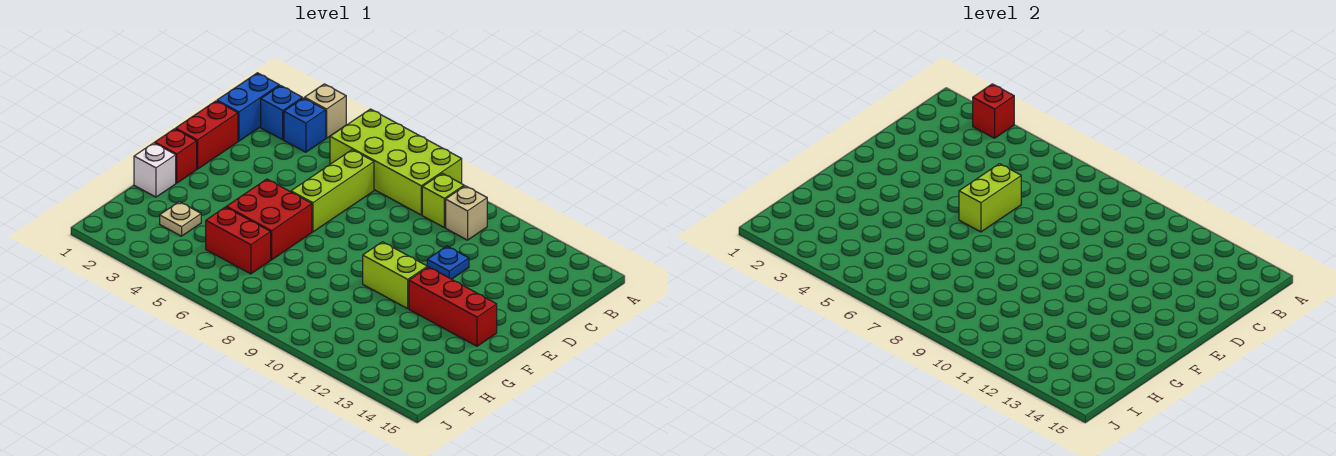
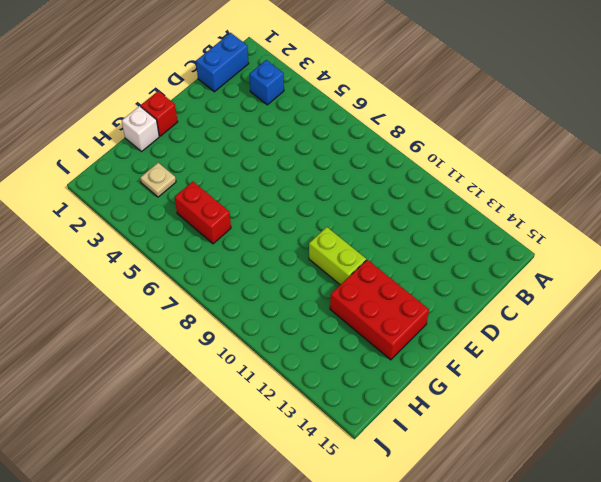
red 2x3 brick [330,260,429,360] -> red 1x3 brick [409,267,497,346]
none -> tan 1x1 brick [305,84,346,138]
none -> lime 2x4 brick [330,109,462,215]
none -> blue 1x1 brick [261,86,302,140]

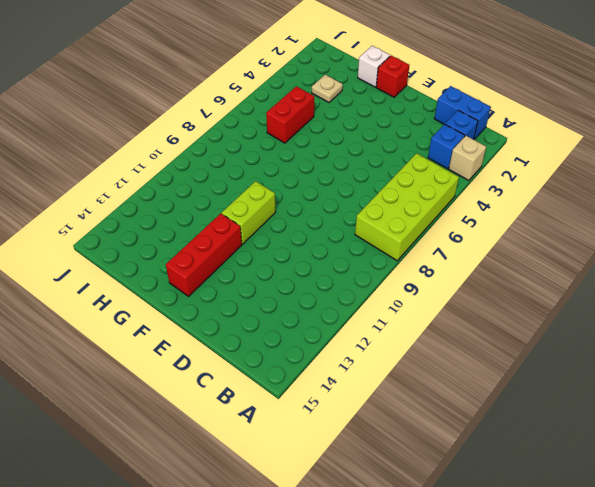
none -> lime 1x1 brick [422,173,464,228]
none -> tan 1x1 brick [446,186,487,240]
none -> lime 1x3 brick [291,150,374,232]

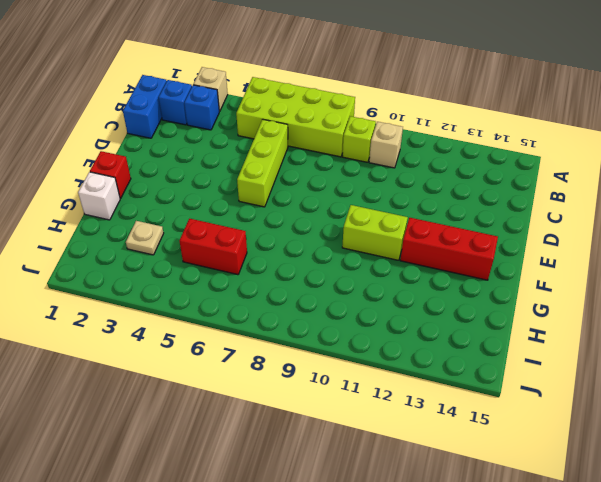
none -> red 1x2 brick [176,101,238,169]
none -> blue 1x1 plate [427,246,469,279]
none -> red 2x2 brick [226,179,312,260]

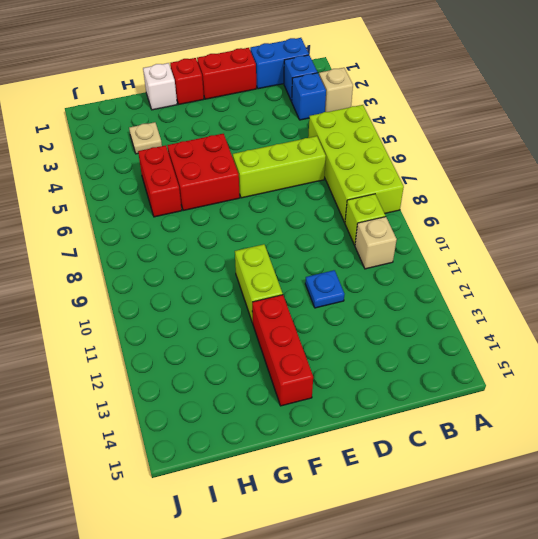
none -> red 1x1 brick [973,84,1014,138]
none -> lime 1x2 brick [959,164,1021,232]

